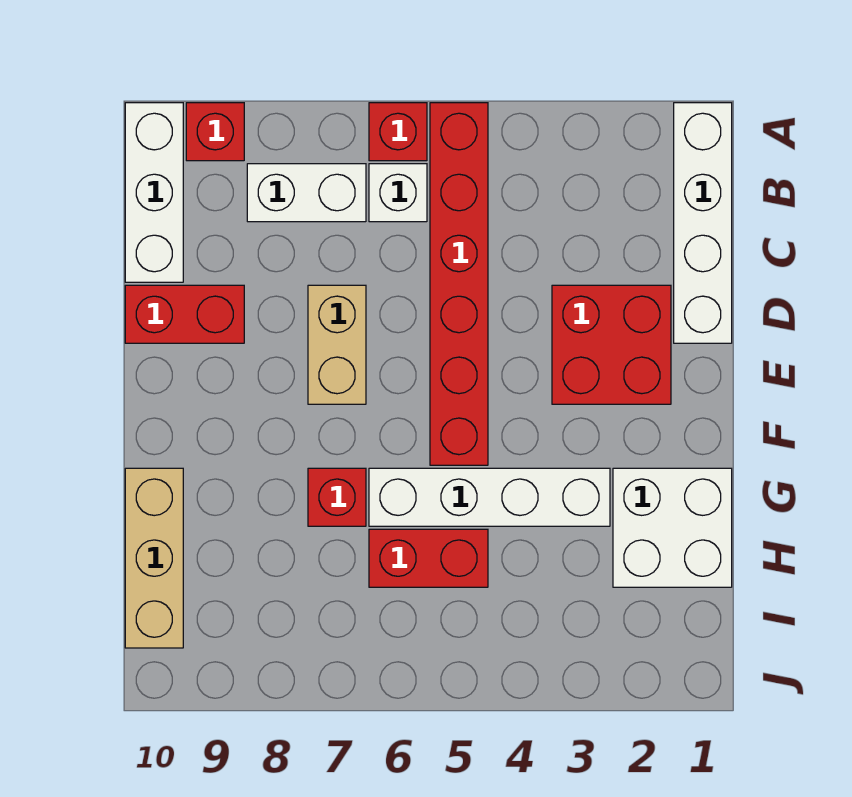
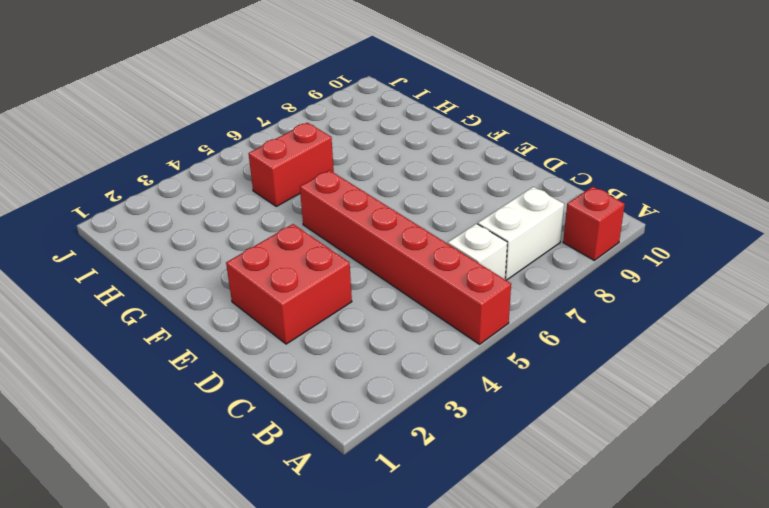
none -> white 1x4 brick [674,103,732,343]
none -> red 1x1 brick [369,103,427,161]
none -> white 1x3 brick [125,103,183,282]

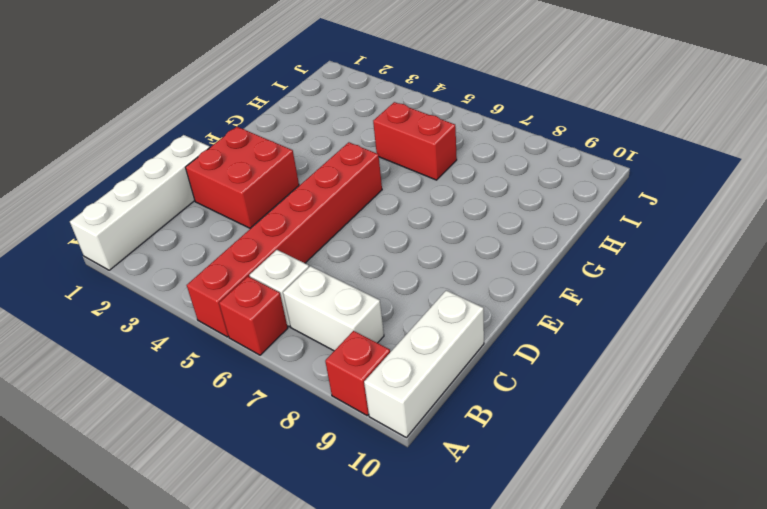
none -> tan 1x2 brick [308,285,366,404]
none -> red 1x2 brick [125,285,244,343]
none -> white 2x2 brick [613,468,732,587]

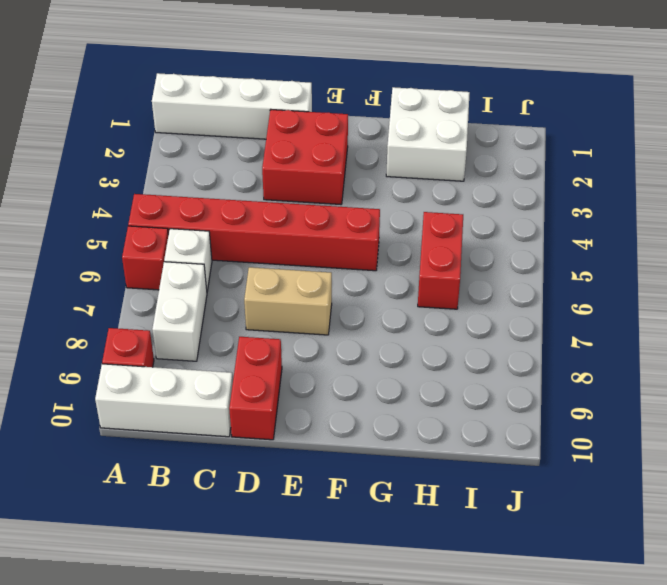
none -> white 1x4 brick [369,468,610,526]
none -> red 1x1 brick [308,468,366,526]
none -> tan 1x3 brick [125,468,183,648]

